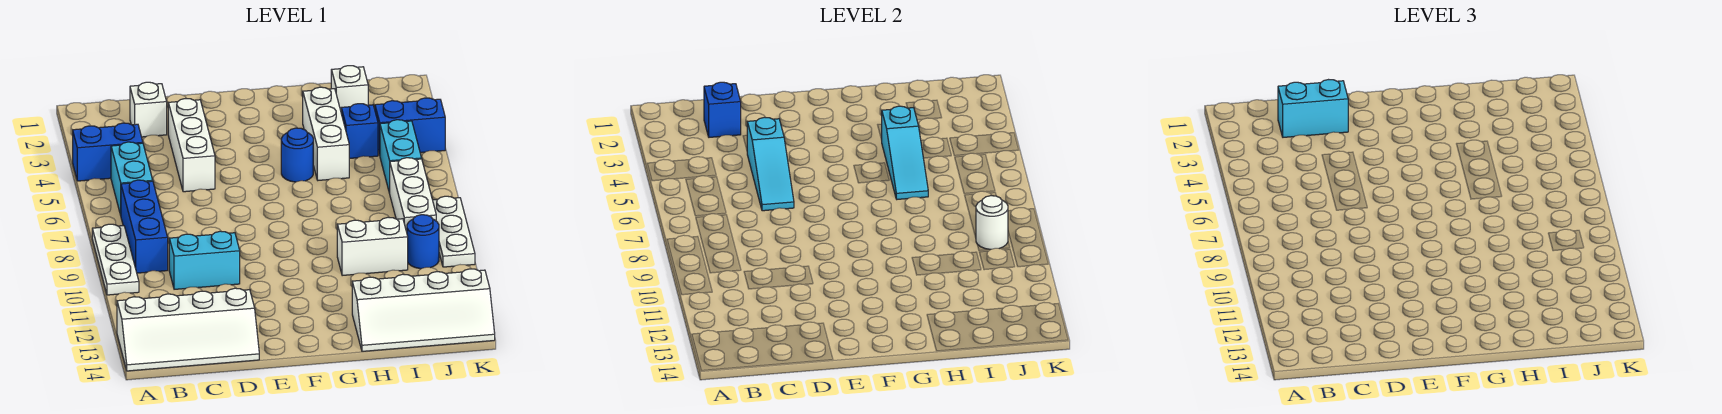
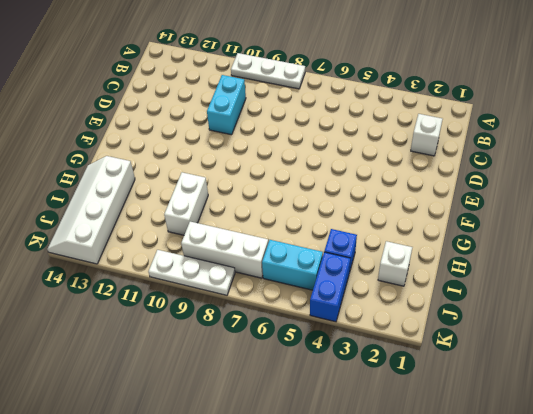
none -> blue 1x2 brick [73,123,143,181]
none -> white 2x4 slope [117,288,259,371]
none -> cyan 1x2 brick [111,142,153,215]

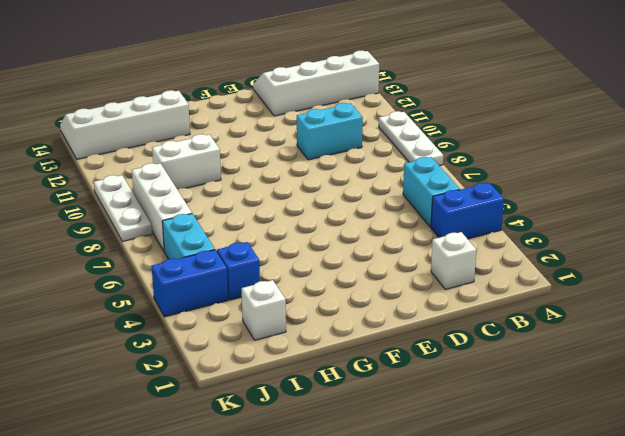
none -> blue 1x3 brick [121,180,168,273]
none -> white 1x3 brick [168,99,215,192]
none -> blue 1x1 round brick [281,128,313,182]

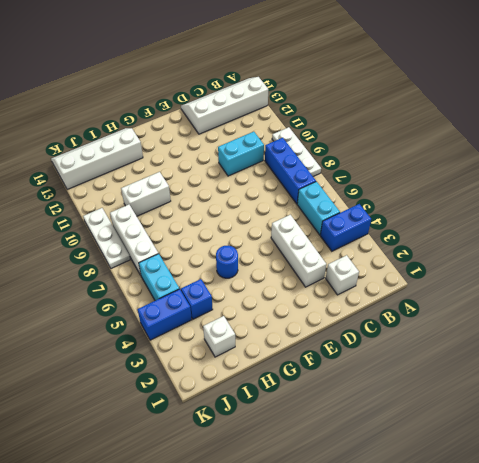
none -> white 1x3 brick [303,87,349,180]
none -> blue 1x1 round brick [407,215,439,269]
none -> blue 1x1 brick [704,82,741,137]

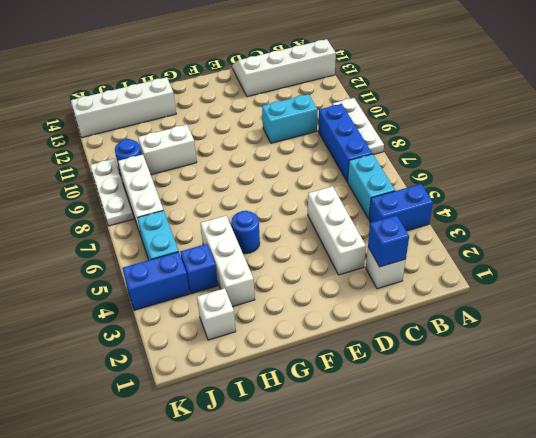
none -> cyan 1x3 slope [747,117,794,211]
none -> cyan 1x3 slope [882,106,928,199]
none -> white 1x1 round brick [976,196,1008,249]

